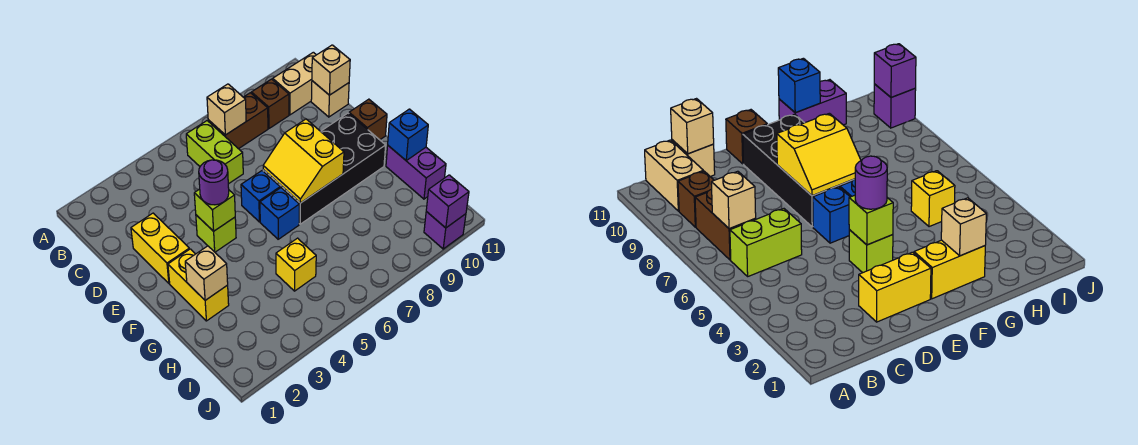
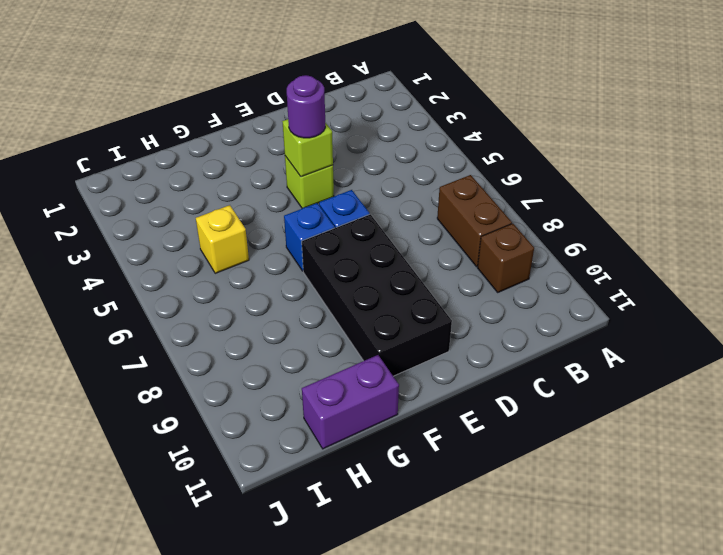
none -> lime 1x2 brick [186,121,243,184]
none -> tan 1x2 brick [273,52,316,115]
none -> tan 1x1 brick [311,81,349,117]

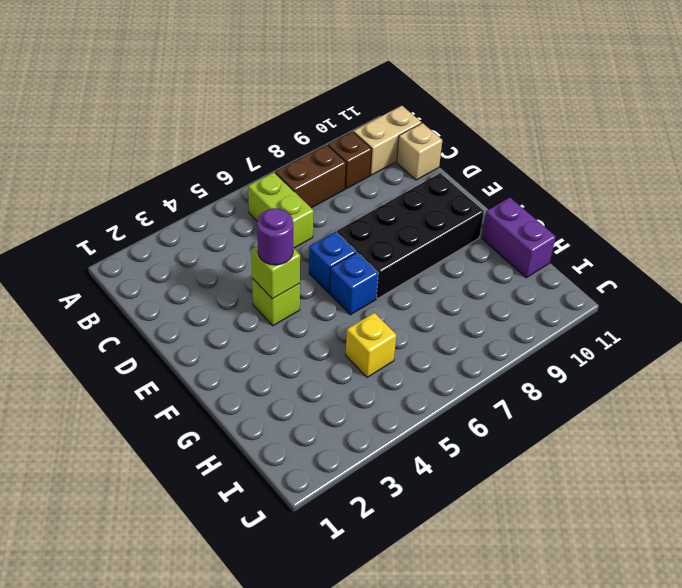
none -> yellow 1x2 brick [131,213,189,283]
none -> brown 1x1 brick [349,99,387,140]
none -> yellow 1x2 brick [168,249,229,321]

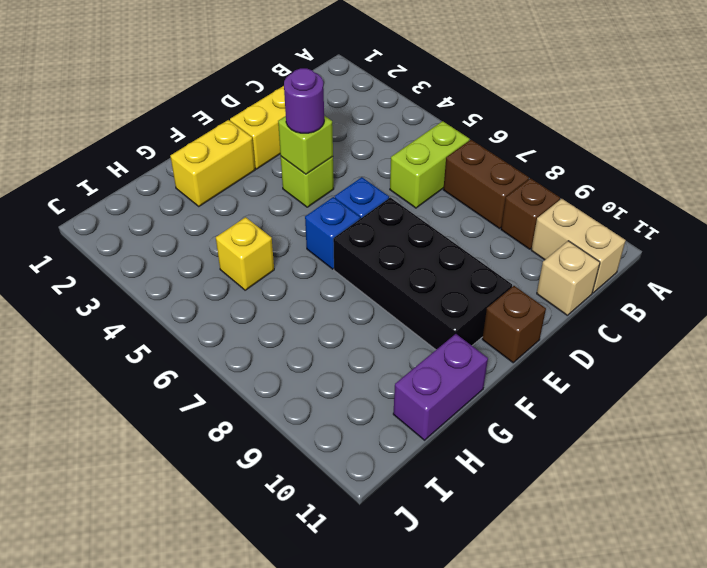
none -> purple 1x1 brick [424,212,466,249]
none -> tan 1x1 brick [207,84,246,135]
none -> tan 1x1 brick [312,45,350,95]

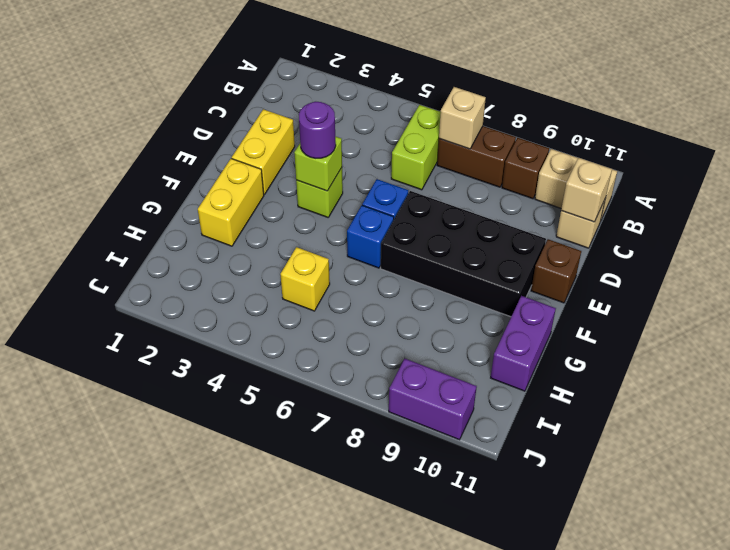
purple 1x2 brick [389,358,477,440] -> purple 1x1 brick [424,212,466,249]
none -> yellow 2x2 slope [263,119,344,203]
none -> tan 1x1 brick [185,246,228,300]
none -> blue 1x1 brick [388,109,428,160]

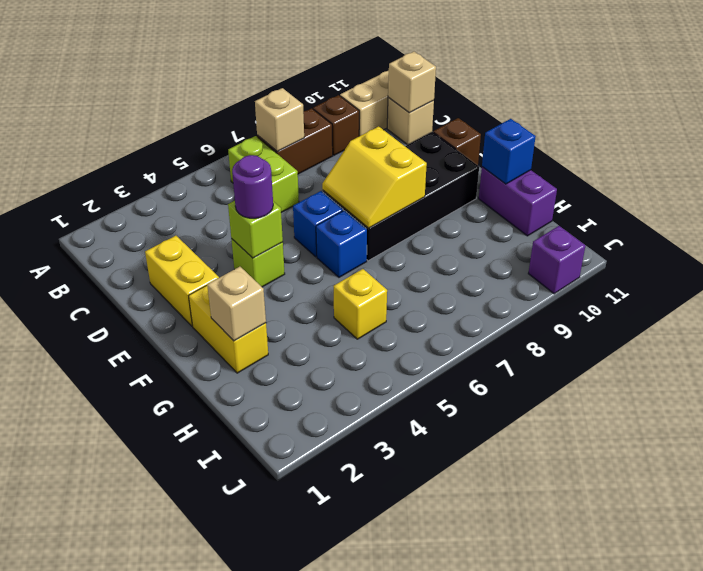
none -> purple 1x1 brick [426,175,469,228]

